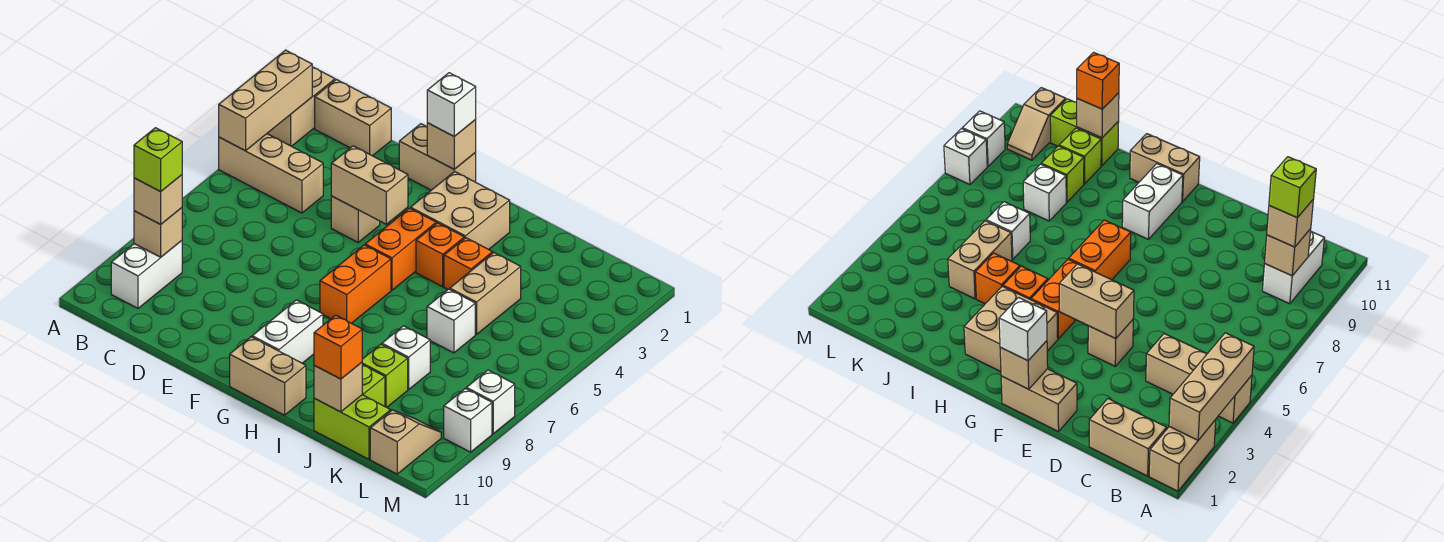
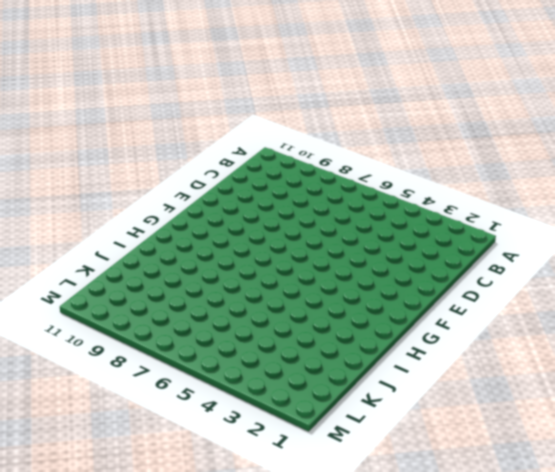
none -> tan 1x2 brick [267,67,335,146]
none -> tan 1x3 brick [219,134,323,213]
none -> tan 1x2 brick [315,79,391,156]
none -> white 1x2 brick [111,241,182,308]

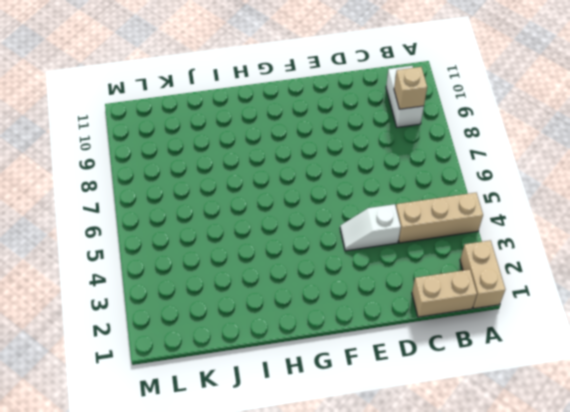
white 1x2 slope [340,204,401,251] -> tan 1x1 brick [331,196,380,242]
none -> tan 1x2 brick [399,124,476,190]
none -> tan 2x2 brick [410,171,510,250]
none -> orange 1x2 brick [365,208,436,290]
none -> orange 1x2 brick [320,245,391,323]

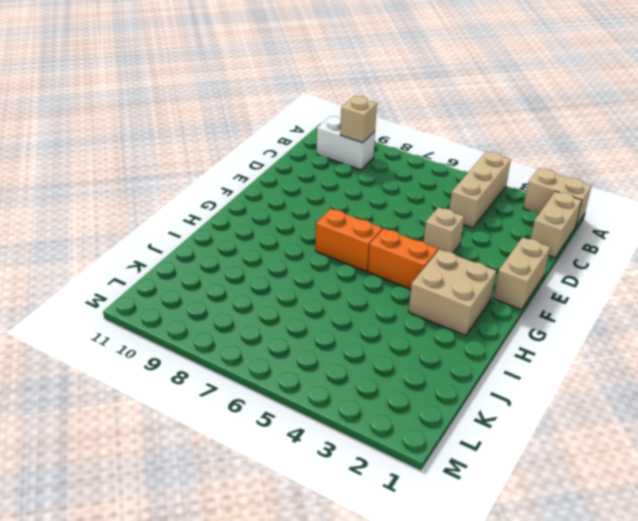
none -> white 1x2 brick [252,300,323,363]
none -> tan 1x2 brick [230,337,306,415]
none -> orange 1x1 brick [416,223,464,287]
none -> orange 1x1 brick [444,238,493,289]

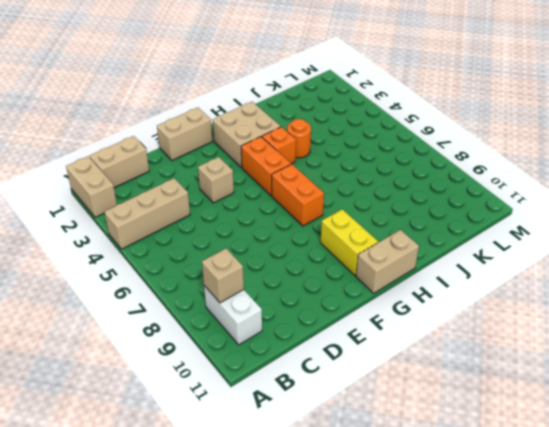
yellow 1x2 brick [320,209,378,276] -> white 1x2 brick [252,300,323,363]
orange 1x1 round brick [287,119,311,158] -> orange 1x1 brick [444,238,493,289]
none -> tan 1x2 brick [450,253,521,335]
none -> white 1x1 brick [427,289,475,353]
none -> white 1x1 brick [382,326,430,390]
none -> lime 1x1 brick [362,344,408,407]

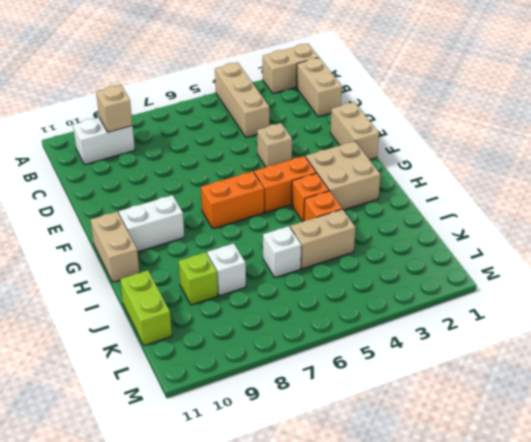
none -> lime 1x1 brick [362,365,385,406]
none -> tan 1x2 slope [370,410,441,474]
none -> white 1x1 brick [466,370,515,434]
none -> white 1x1 brick [444,388,492,452]

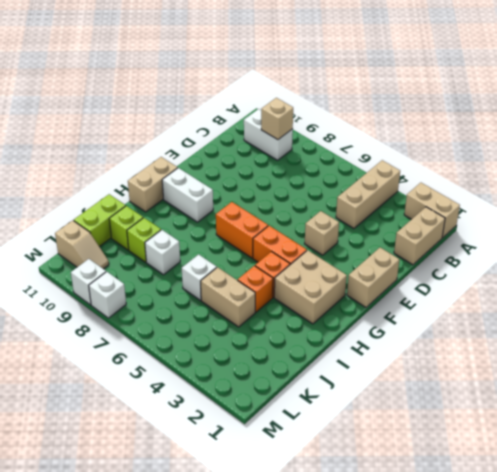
none -> tan 1x3 brick [219,50,312,151]
none -> tan 1x2 brick [331,146,408,224]
none -> tan 1x1 brick [427,120,476,169]
none -> tan 1x1 brick [314,362,362,412]

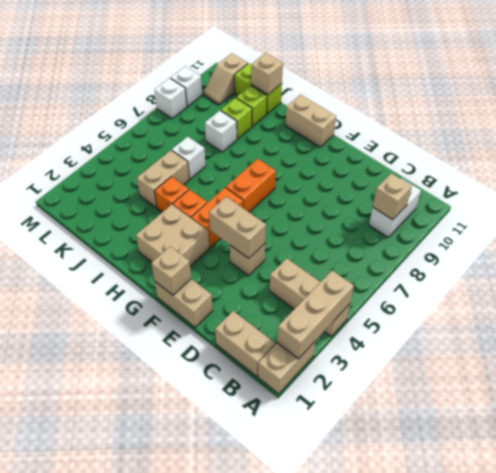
none -> white 1x2 brick [252,300,323,363]
none -> tan 1x1 brick [134,175,182,224]
none -> white 1x1 brick [427,73,476,136]
none -> orange 1x1 brick [314,315,362,379]

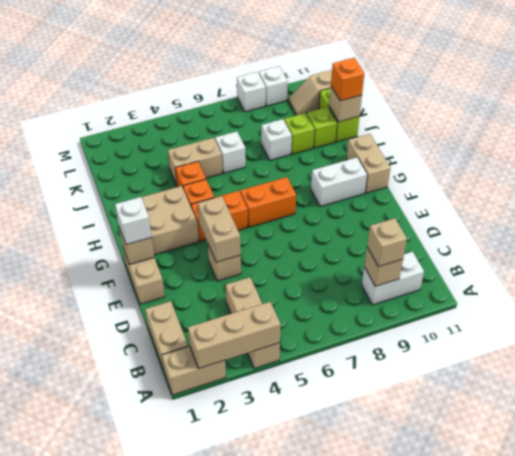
none -> lime 1x1 brick [134,128,182,192]

